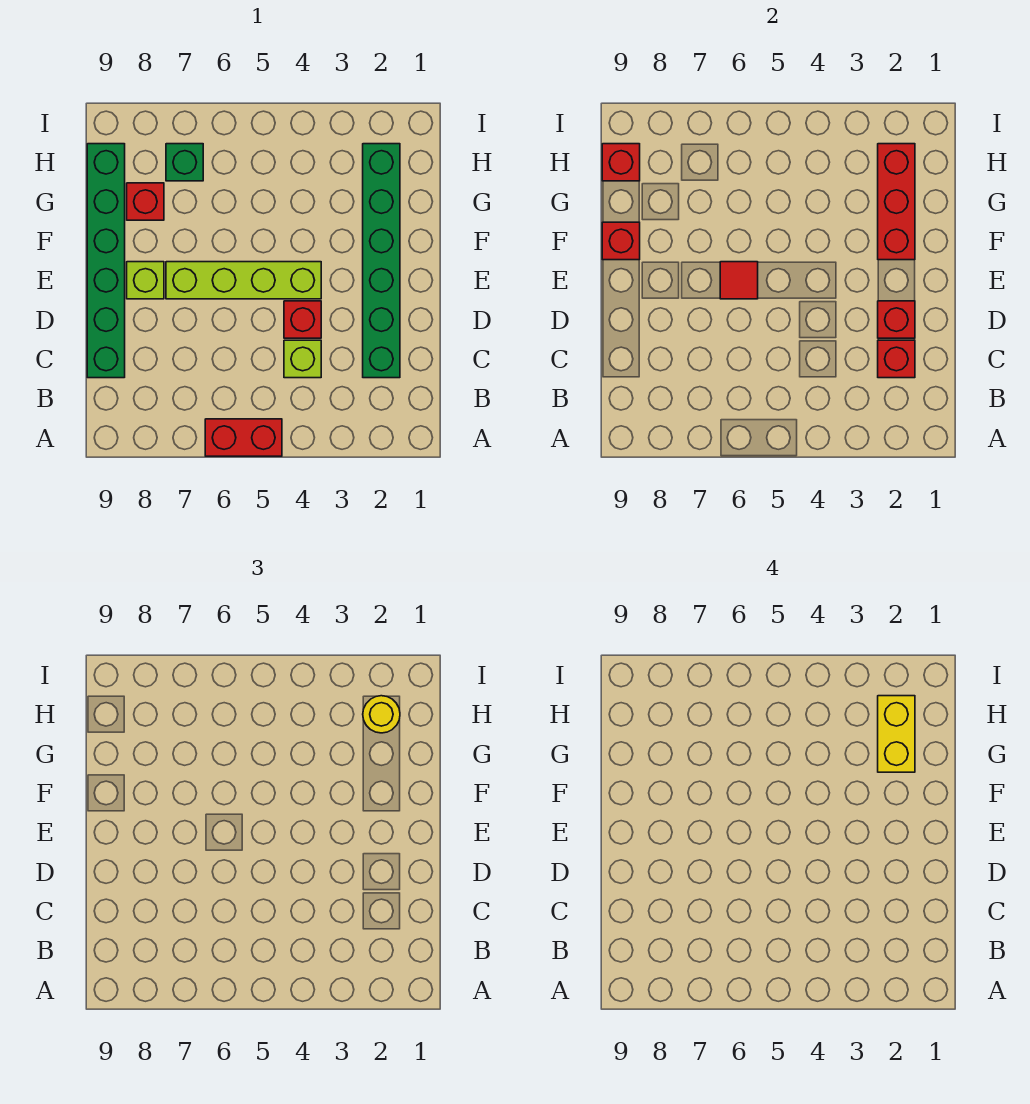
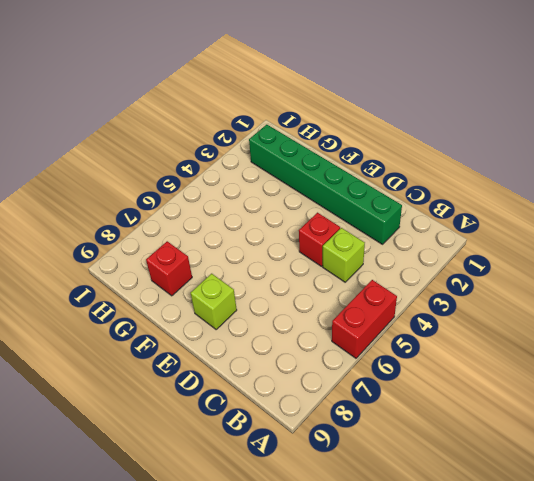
none -> green 1x6 brick [87,144,125,378]
none -> lime 1x4 brick [166,262,321,299]
none -> green 1x1 brick [166,144,203,181]

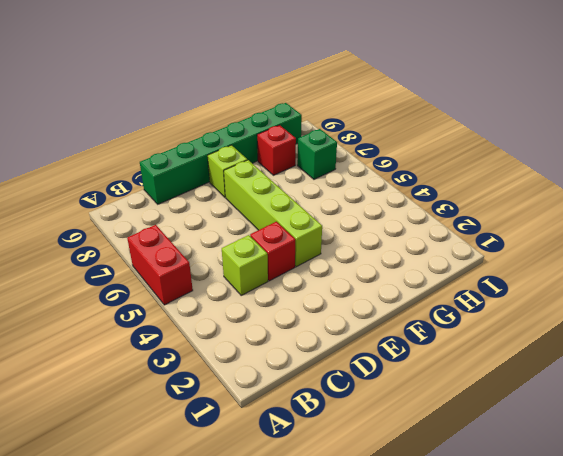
none -> green 1x6 brick [363,144,400,378]
none -> red 1x1 brick [878,340,915,378]
none -> red 1x1 brick [878,301,915,338]

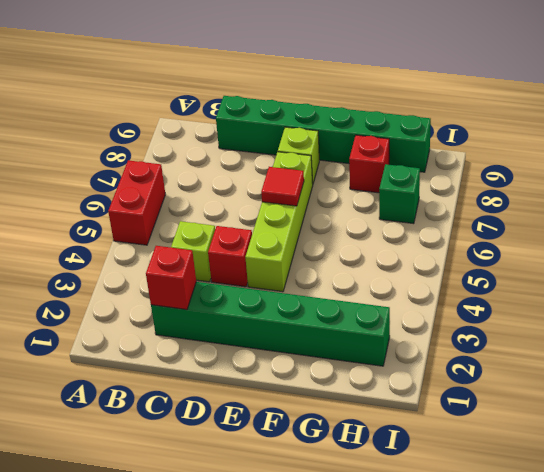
none -> red 1x1 brick [878,301,915,338]
none -> red 1x3 brick [878,144,915,260]
none -> red 1x1 brick [602,222,640,260]

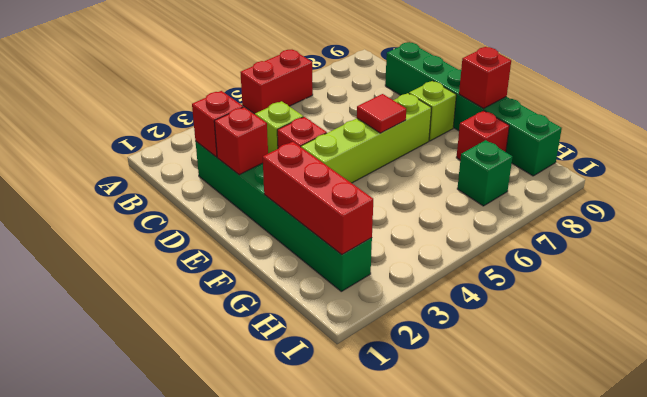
none -> red 1x1 brick [602,144,640,181]
none -> yellow 1x1 round brick [363,696,400,733]
none -> yellow 1x2 brick [878,696,915,772]

